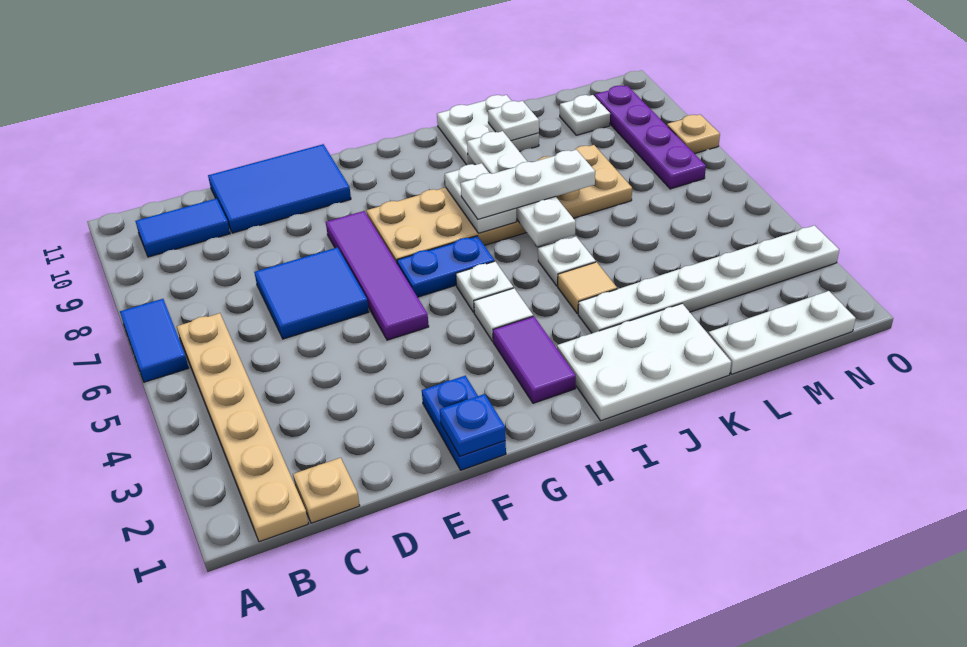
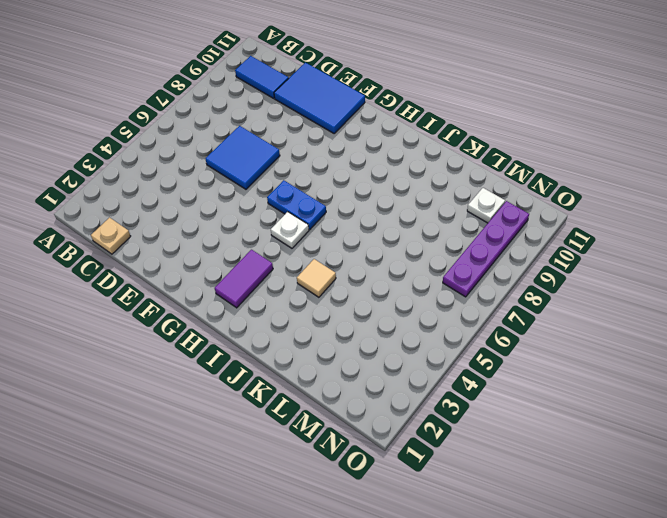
none -> blue 1x2 tile [120,299,189,382]
none -> tan 1x6 plate [177,313,308,542]
none -> blue 1x2 plate [422,376,506,470]

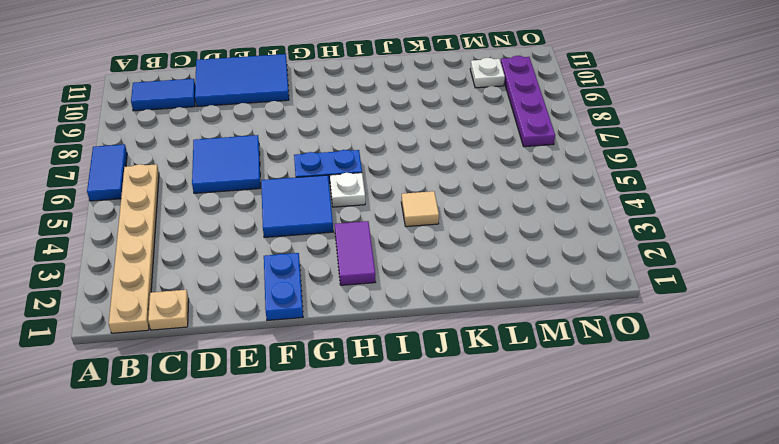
blue 2x2 tile [261,175,333,238] -> purple 1x4 tile [326,211,429,340]
none -> tan 2x6 plate [366,145,632,263]
none -> white 1x1 tile [474,288,533,341]
none -> white 2x3 plate [557,304,731,421]

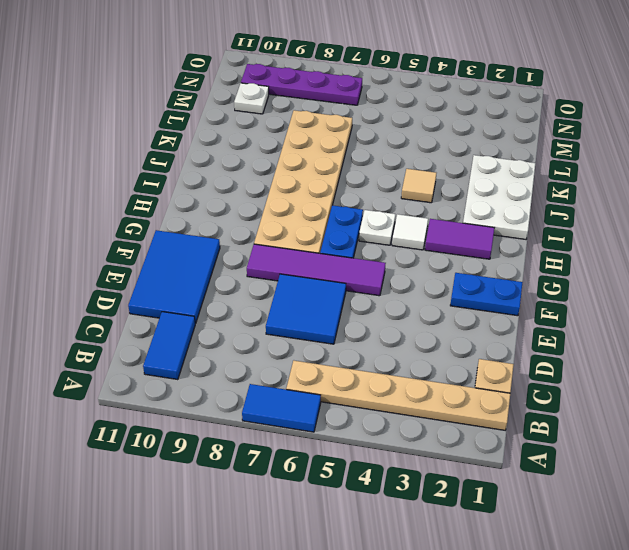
none -> white 1x6 plate [578,225,839,333]
none -> white 1x1 plate [538,237,596,286]
none -> white 2x2 plate [437,95,539,165]

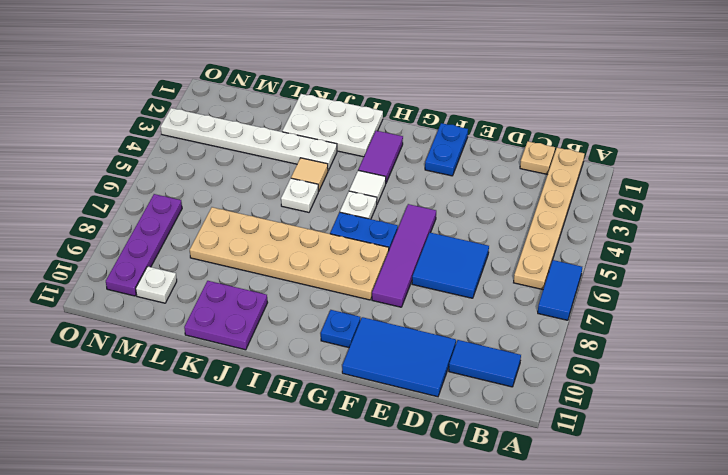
blue 1x1 plate [321,310,360,348] -> blue 1x1 plate moved to [440,394,506,456]
purple 2x2 plate [184,281,268,350] -> white 2x2 plate [437,95,539,165]
none -> white 1x3 plate [709,291,856,374]
none -> tan 1x1 plate [667,114,720,154]
none -> white 1x2 plate [445,163,517,233]

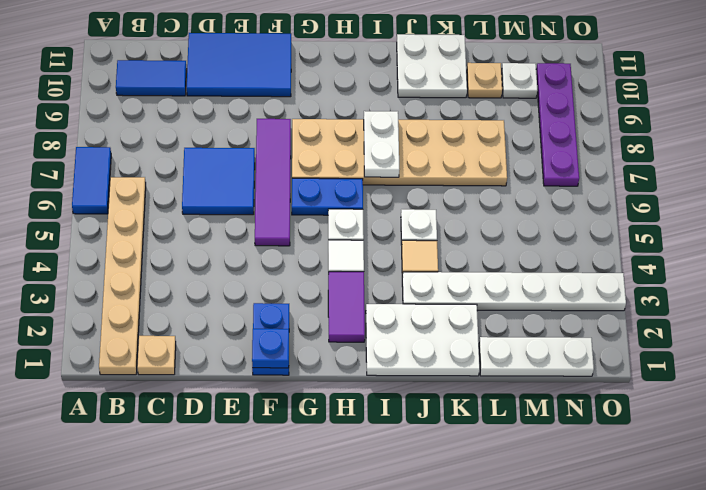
tan 1x1 plate [467,63,502,98] -> tan 1x1 plate moved to [667,114,720,154]
none -> white 1x4 plate [467,131,576,246]
none -> white 1x1 plate [488,101,539,141]
none -> white 1x3 plate [461,150,595,219]

